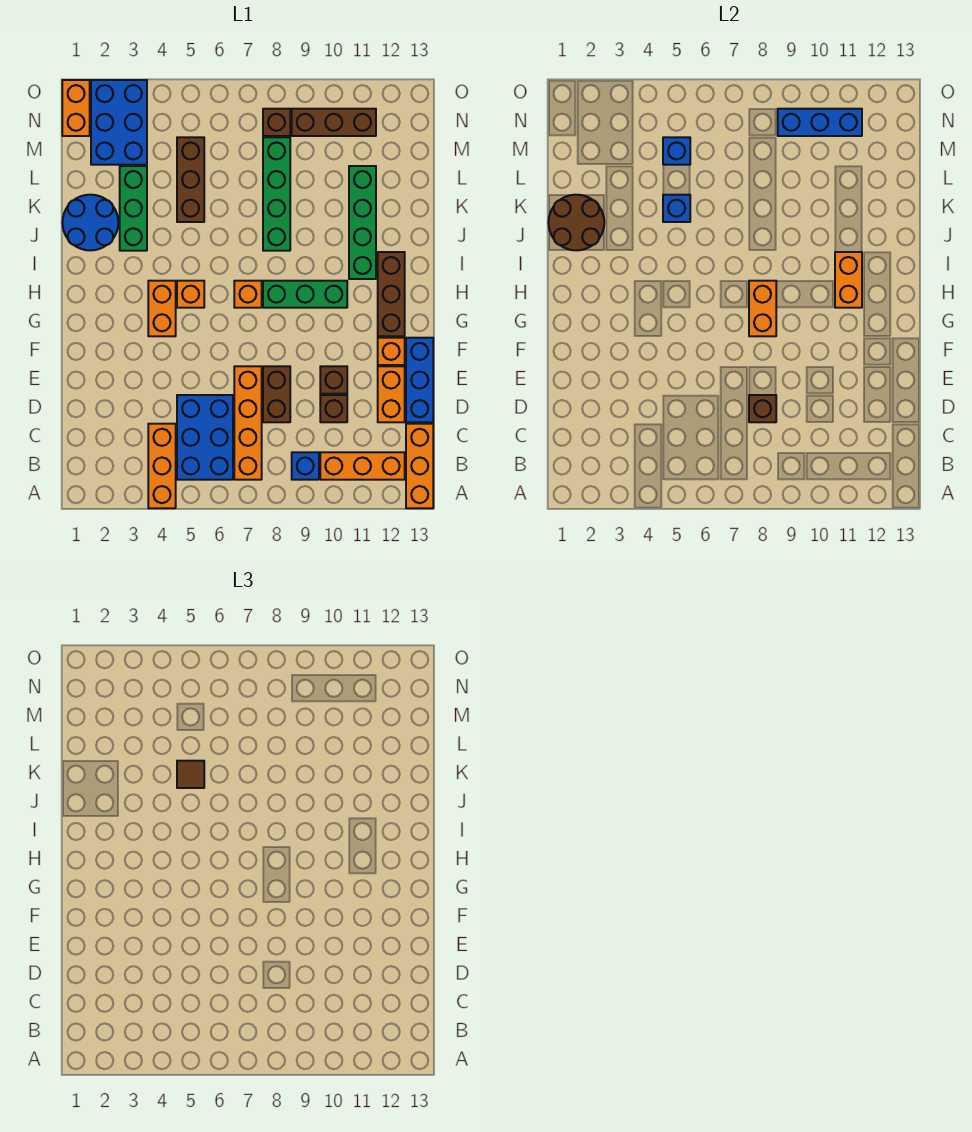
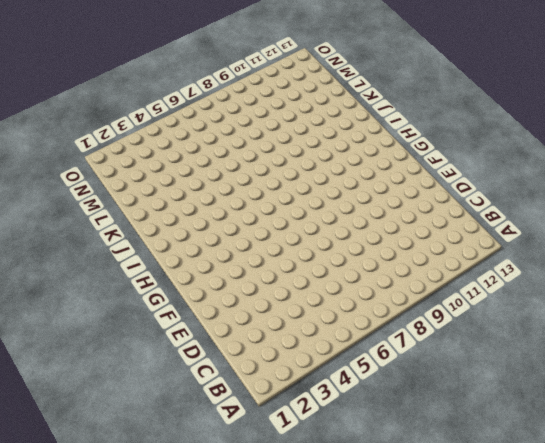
none -> orange 1x3 brick [148,424,176,508]
none -> orange 1x3 brick [406,424,433,508]
none -> blue 2x3 brick [177,395,233,480]
none -> orange 1x4 brick [234,366,262,480]

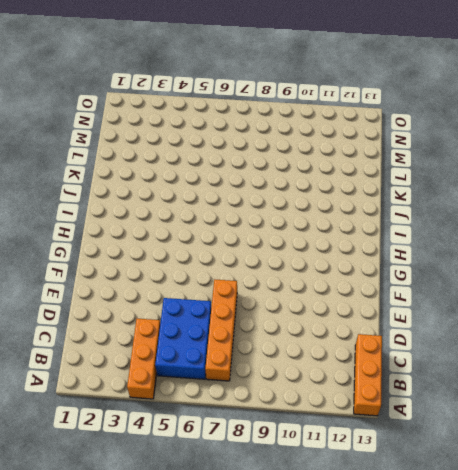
none -> blue 1x1 brick [292,452,319,480]
none -> orange 1x3 brick [320,452,405,480]
none -> brown 1x2 brick [263,366,290,422]
none -> brown 1x1 brick [320,395,347,422]

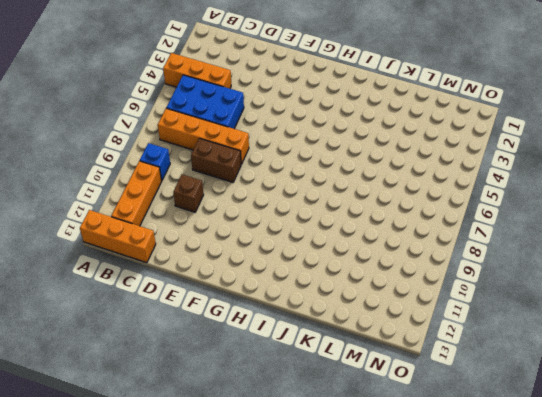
none -> orange 1x2 brick [378,366,405,422]
none -> blue 1x3 brick [406,338,433,422]
none -> brown 1x1 brick [320,366,347,394]
none -> orange 1x1 brick [378,338,405,365]

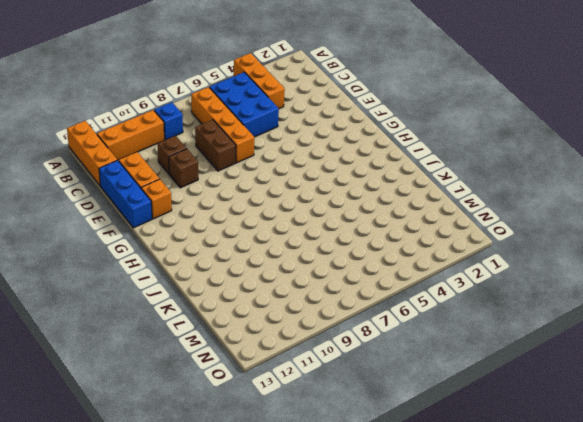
none -> orange 1x2 brick [148,281,176,336]
none -> brown 1x3 brick [378,252,405,336]
none -> orange 1x1 brick [177,281,204,308]
none -> orange 1x1 brick [234,281,262,308]

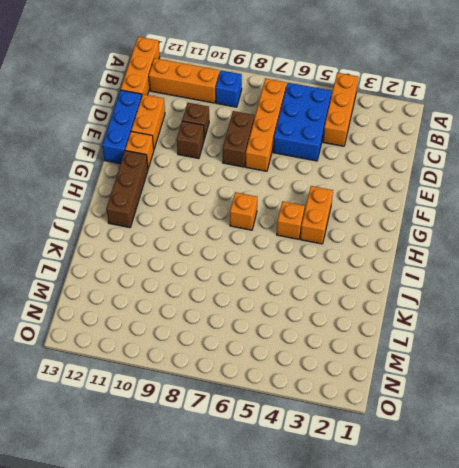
none -> green 1x3 brick [263,281,347,308]
none -> green 1x4 brick [349,166,376,279]
none -> blue 2x2 round brick [62,195,118,250]
none -> green 1x3 brick [120,166,147,251]

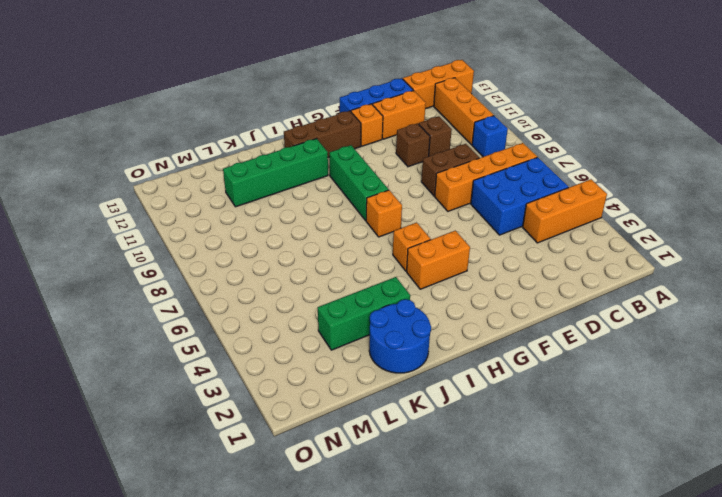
none -> green 1x4 brick [263,137,290,251]
none -> brown 1x3 brick [177,137,204,222]
none -> blue 2x3 brick [91,80,147,165]
none -> orange 1x2 brick [62,80,90,136]

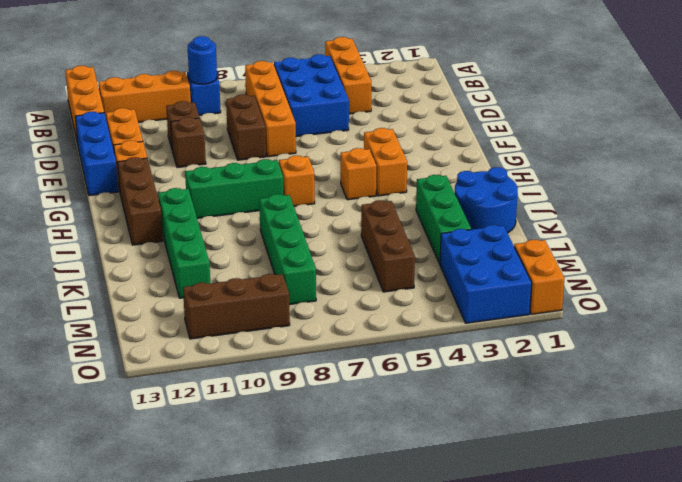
blue 1x1 round brick [188,36,217,84] -> none
none -> brown 1x1 brick [263,109,290,136]
none -> brown 1x1 brick [749,395,776,422]
none -> orange 1x2 brick [749,281,776,336]
none -> orange 1x2 brick [835,252,862,308]

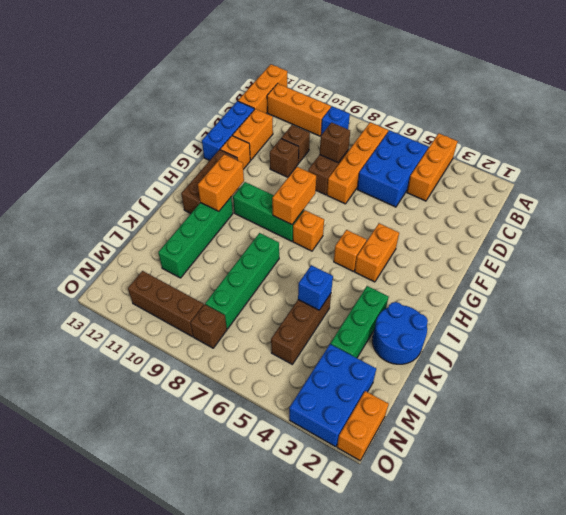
none -> brown 2x2 round brick [548,195,604,250]
none -> blue 1x1 brick [663,137,690,165]
none -> blue 1x3 brick [778,109,862,136]
none -> brown 1x1 tile [177,761,204,788]

